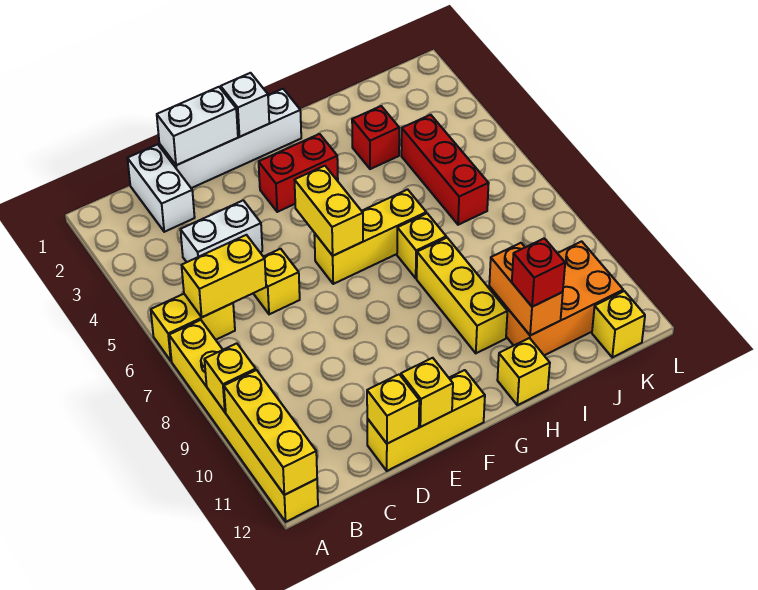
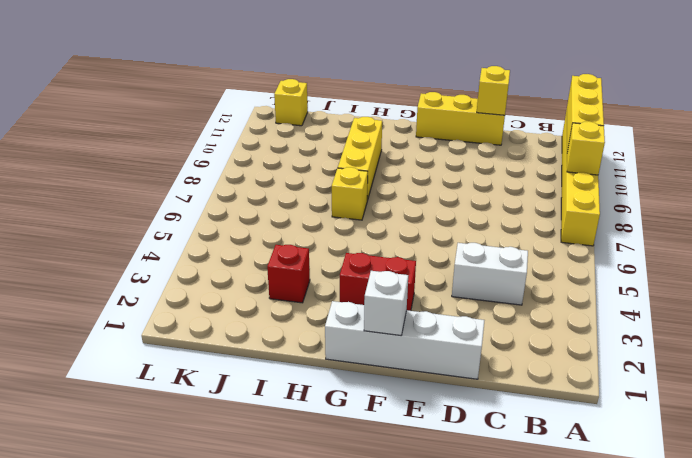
none -> yellow 1x2 brick [151,294,235,361]
none -> white 1x2 brick [127,144,195,232]
none -> yellow 1x1 brick [253,249,300,314]

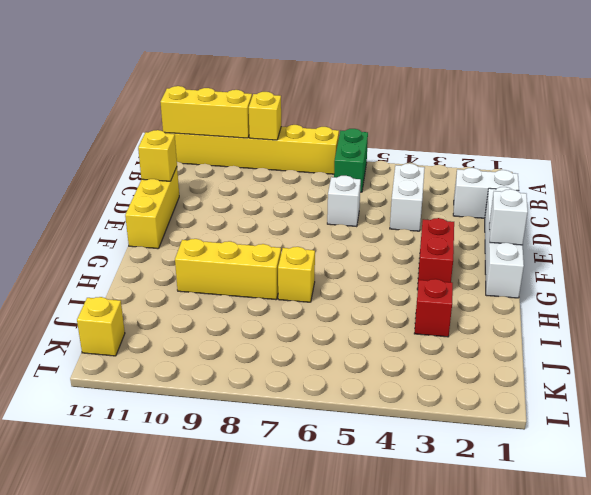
green 1x2 brick [334,129,368,192] -> yellow 1x2 brick [151,294,235,361]
white 1x1 brick [327,176,361,227] -> yellow 1x1 brick [253,249,300,314]
none -> yellow 1x3 brick [314,189,426,284]
none -> yellow 1x1 brick [497,338,550,405]
none -> orange 2x3 brick [489,241,623,355]

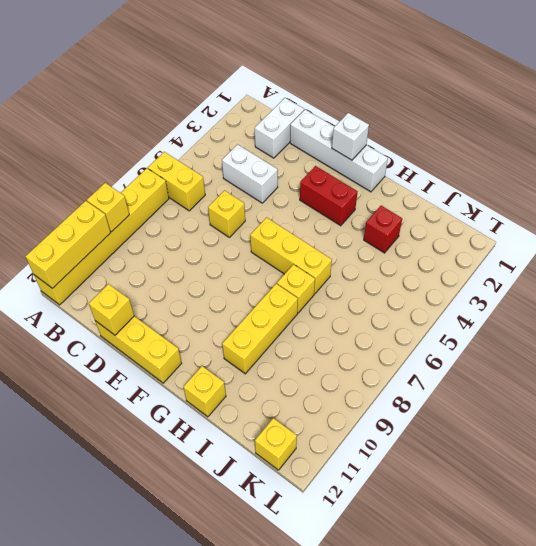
none -> orange 2x3 brick [489,241,623,355]
none -> red 1x3 brick [401,115,489,225]
none -> yellow 1x2 brick [182,235,266,317]

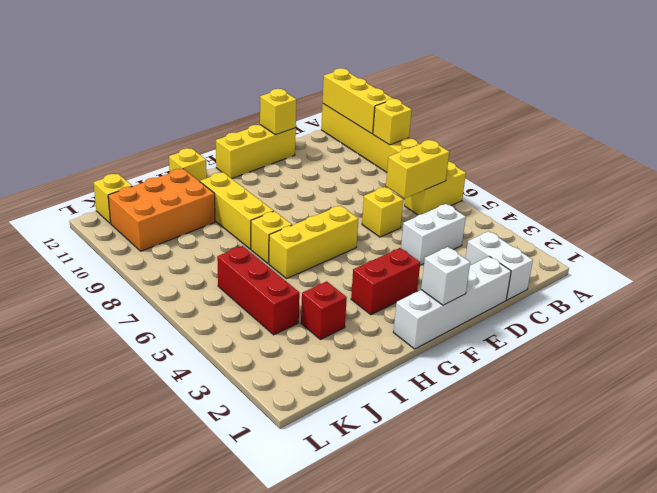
none -> white 1x2 brick [157,87,238,165]
none -> yellow 1x1 brick [401,358,453,427]
none -> yellow 1x2 brick [294,166,363,256]

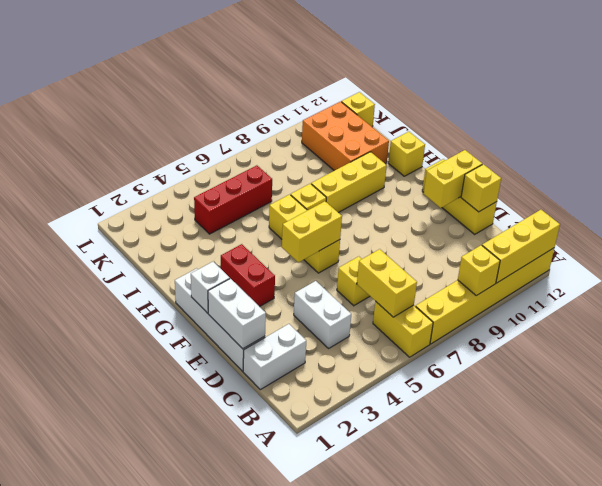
yellow 1x2 brick [424,150,482,208] -> yellow 1x1 brick [401,358,453,427]
none -> red 1x1 brick [352,106,399,169]
none -> orange 1x2 brick [489,243,563,335]
none -> red 1x1 brick [512,238,565,307]

